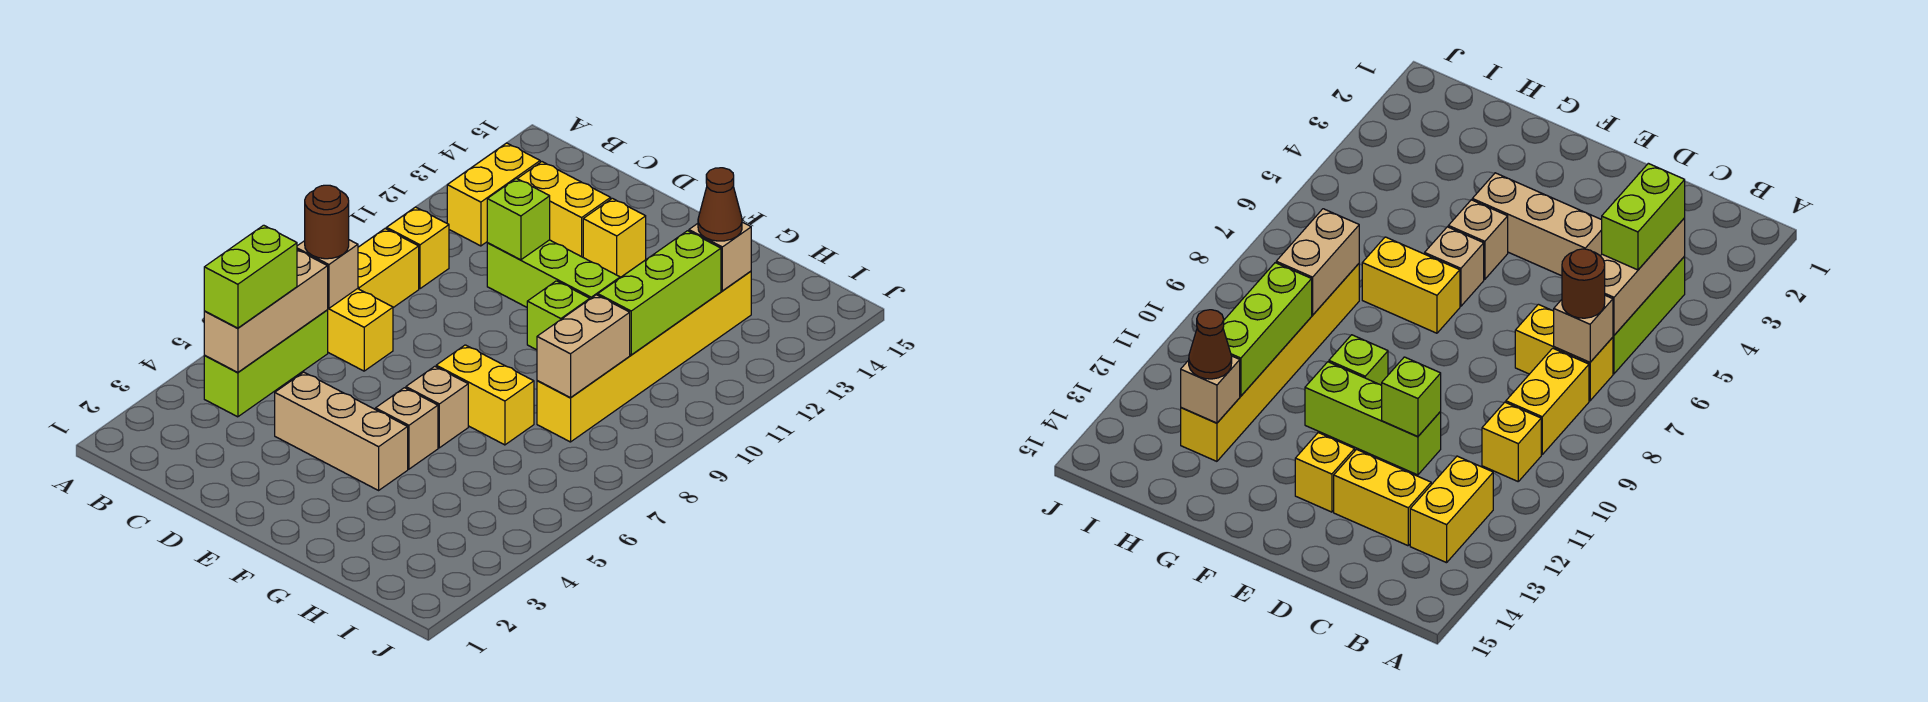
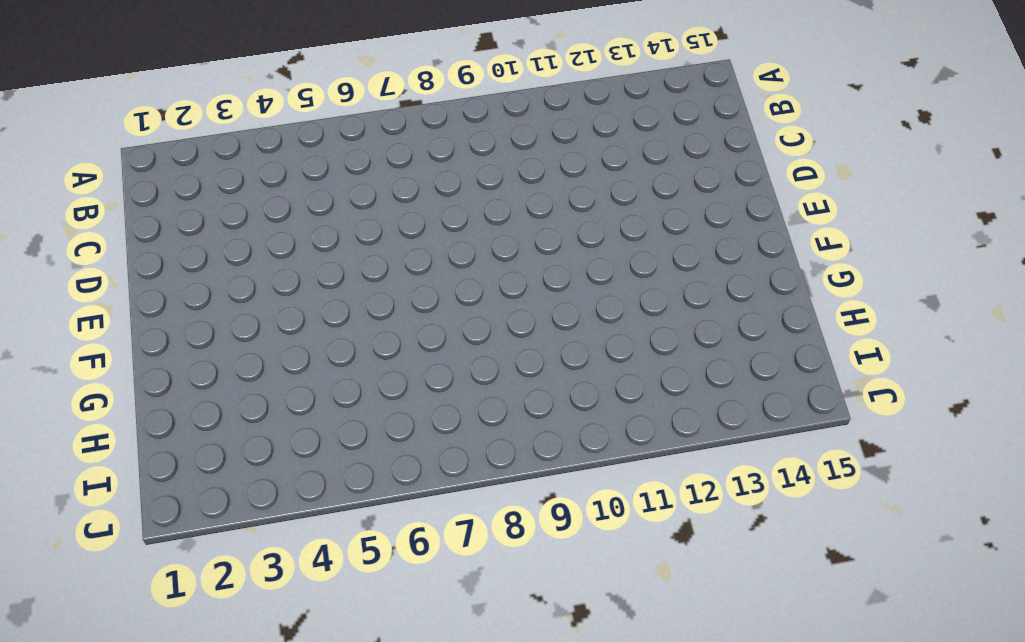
none -> lime 1x3 brick [204,310,328,417]
none -> yellow 1x2 brick [328,289,393,371]
none -> yellow 1x2 brick [358,229,419,308]

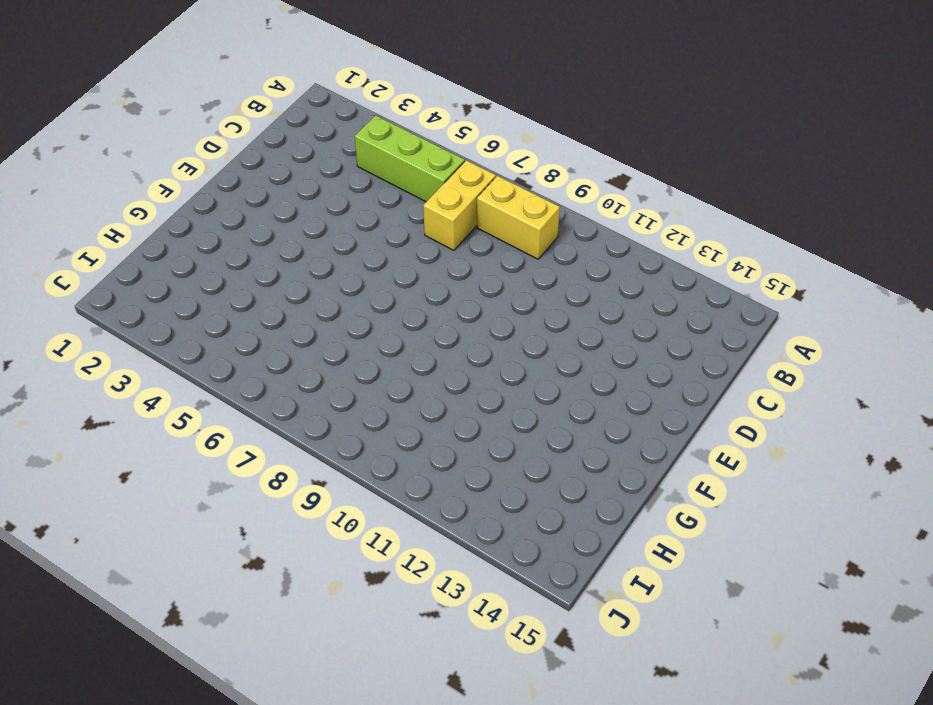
none -> yellow 1x1 brick [387,207,449,289]
none -> yellow 1x2 brick [447,143,540,246]
none -> yellow 1x2 brick [518,162,611,257]

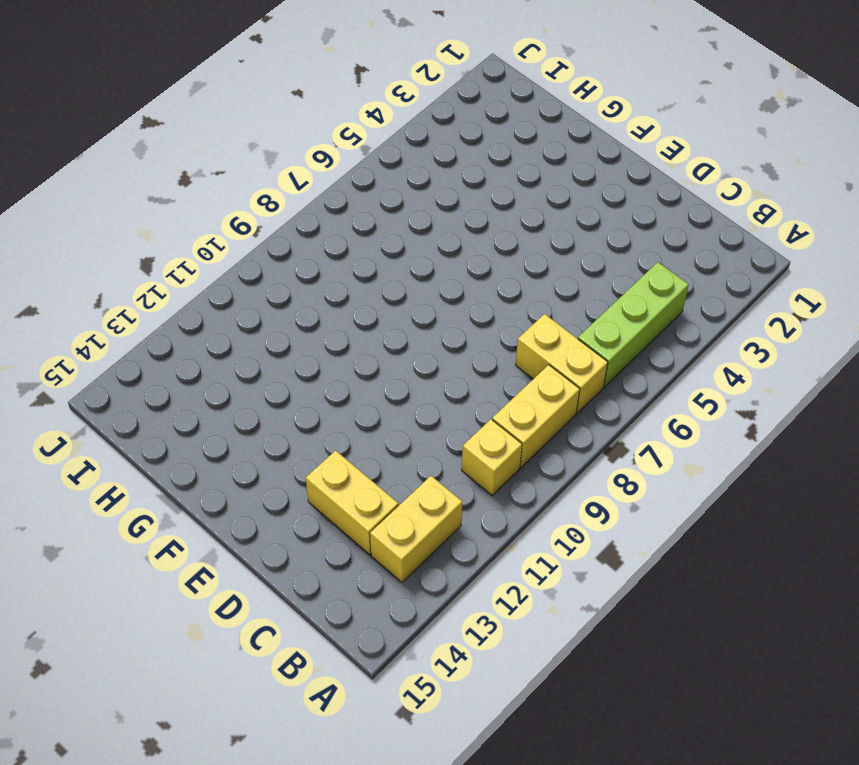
none -> tan 1x3 brick [275,372,408,490]
none -> lime 1x3 brick [487,240,620,307]
none -> yellow 1x1 brick [583,198,646,277]

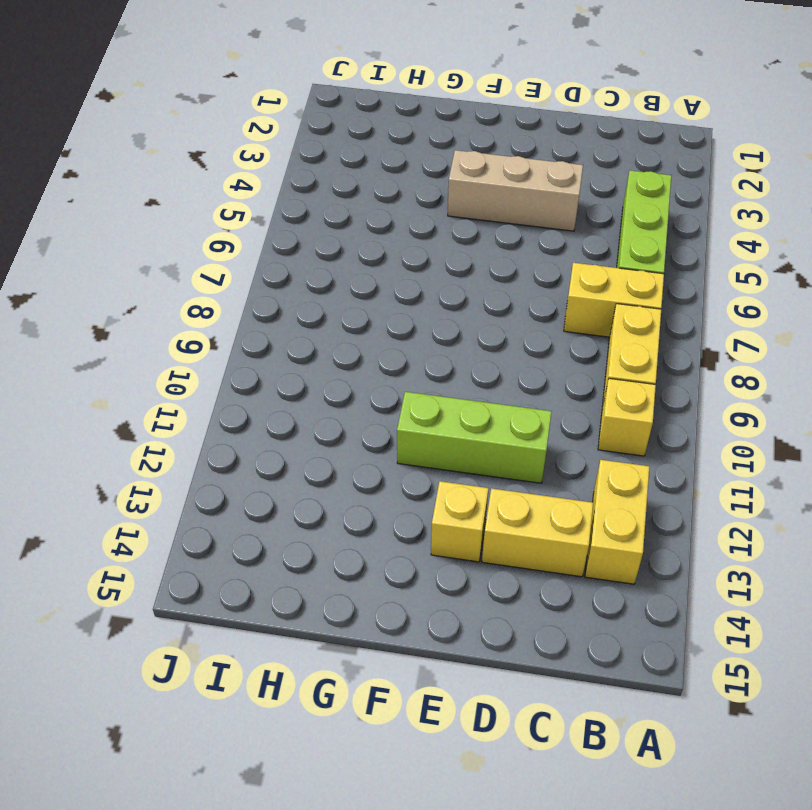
none -> tan 1x1 brick [375,388,438,469]
none -> tan 1x1 brick [406,366,468,448]
none -> yellow 1x2 brick [436,345,534,445]

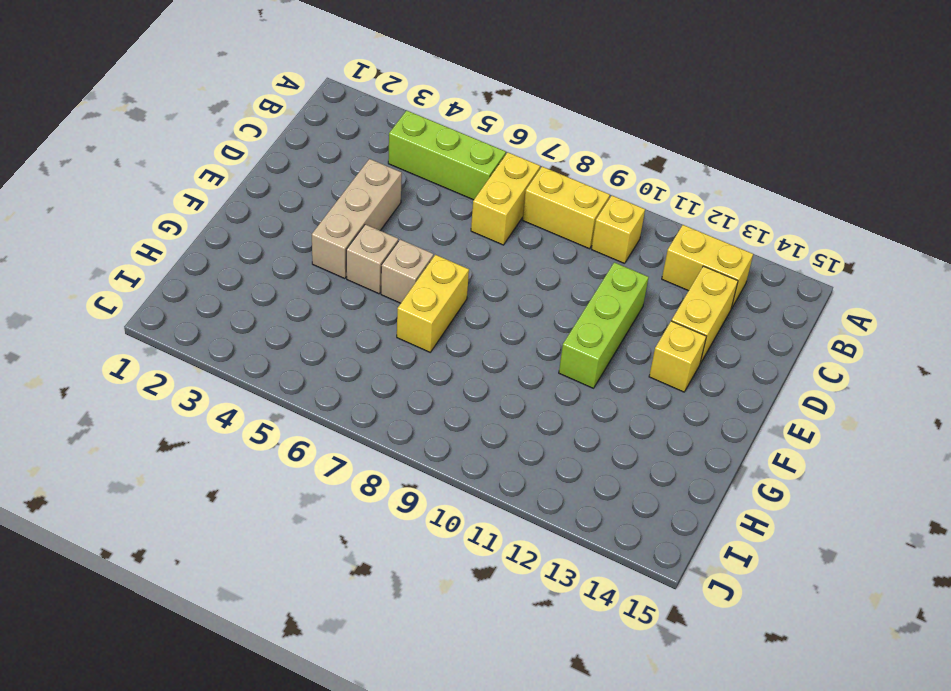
none -> lime 1x1 brick [527,281,589,350]
none -> yellow 1x6 brick [537,271,751,442]
none -> tan 1x3 brick [204,250,328,372]

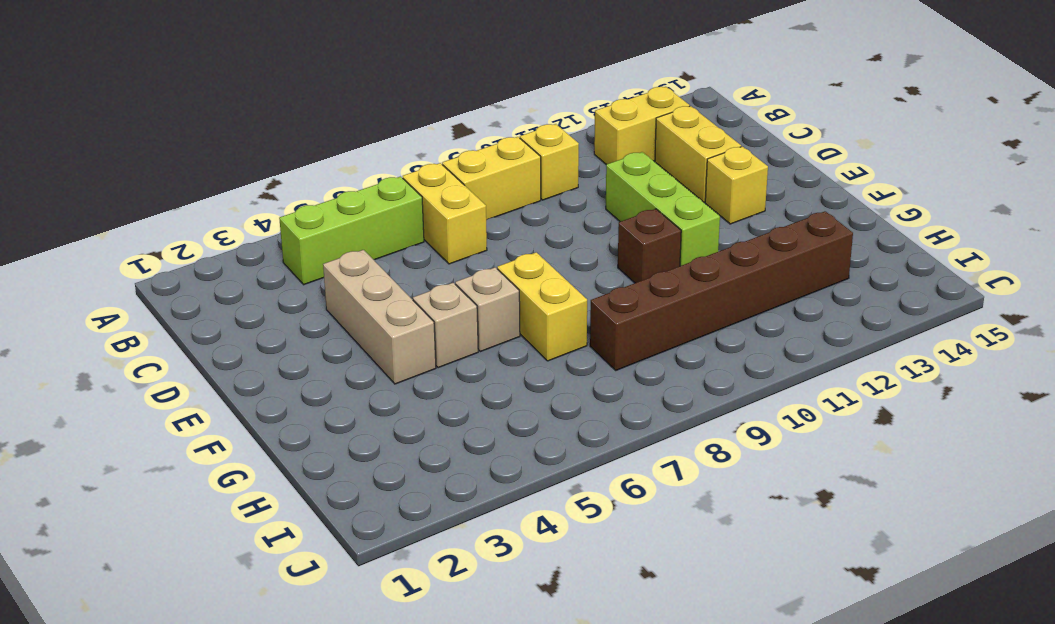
brown 1x1 brick [618,209,681,283] -> lime 1x1 brick [527,281,589,350]
brown 1x6 brick [590,211,853,370] -> yellow 1x6 brick [537,271,751,442]
none -> tan 1x3 brick [204,250,328,372]
none -> tan 1x1 brick [297,240,358,308]
none -> lime 1x1 brick [487,178,550,260]

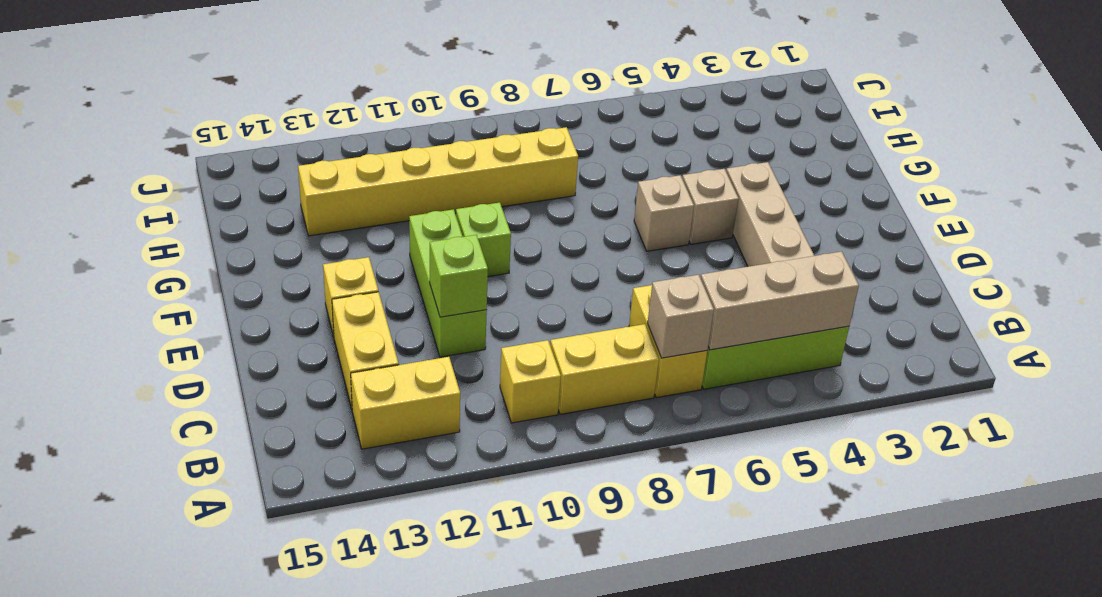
none -> yellow 1x2 brick [436,345,534,445]
none -> tan 1x2 brick [537,295,630,398]
none -> lime 1x3 brick [598,231,721,355]

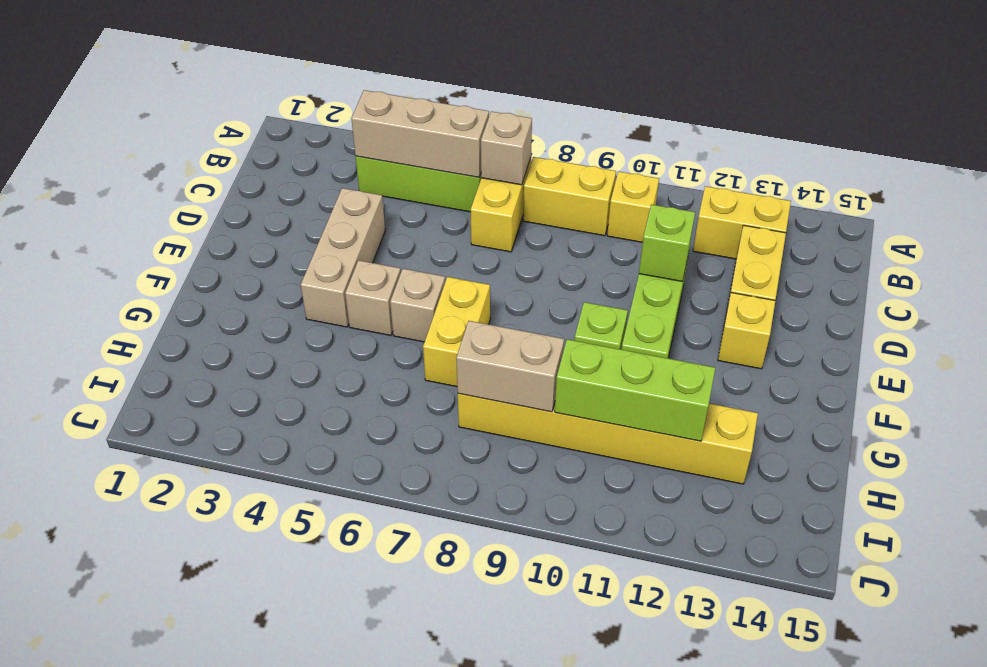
none -> tan 1x1 brick [689,222,751,291]
none -> lime 1x2 brick [204,225,297,328]
none -> brown 1x1 round brick [305,185,349,259]

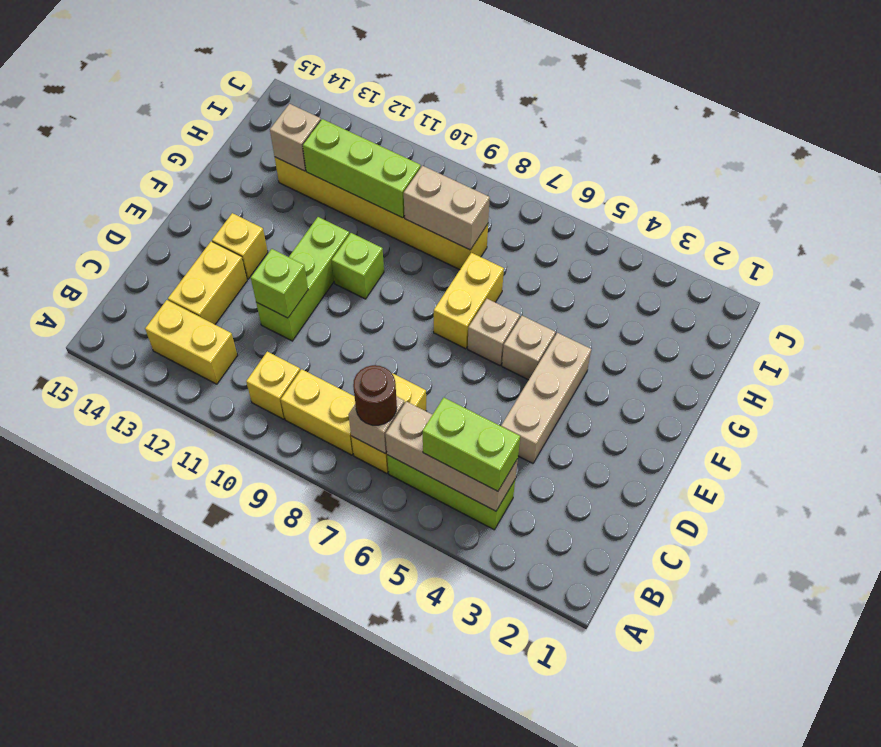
none -> brown 1x1 cone [698,168,742,241]

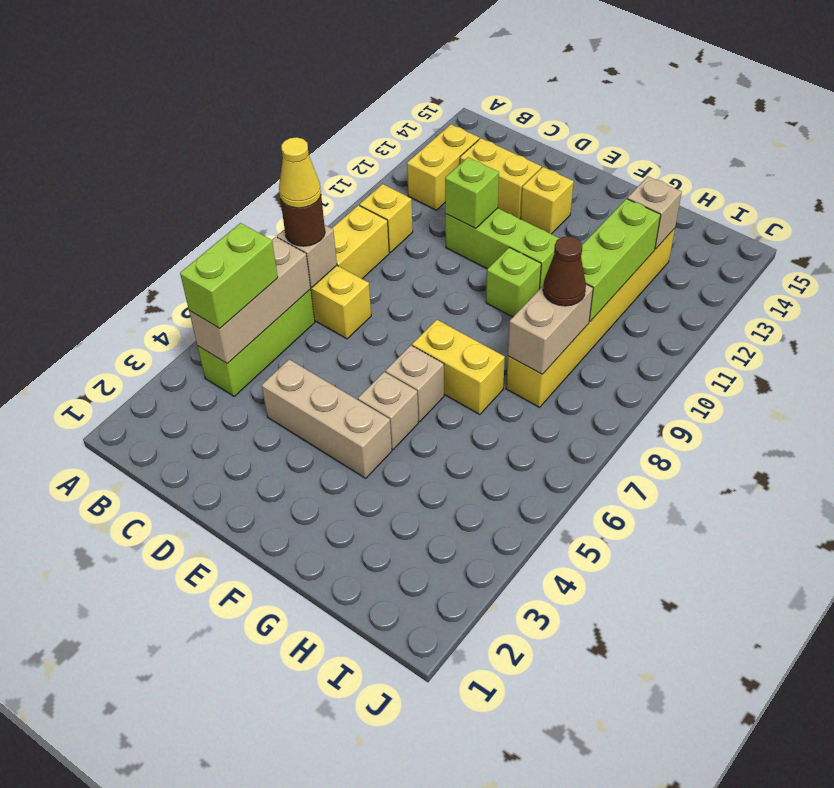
yellow 1x1 cone [279,137,321,208] -> none
brown 1x1 cone [543,236,586,306] -> brown 1x1 cone moved to [698,168,742,241]

